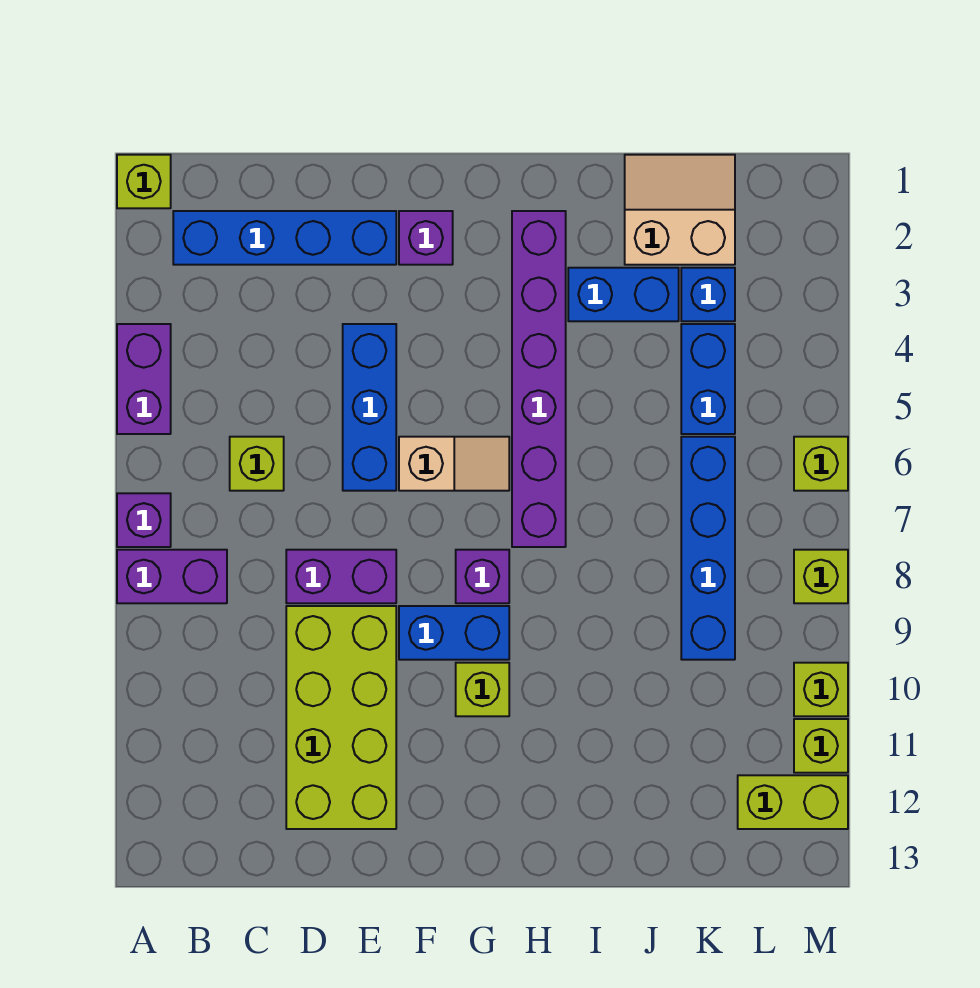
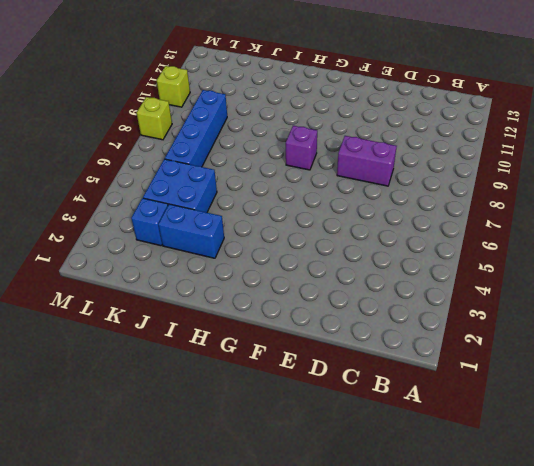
blue 2x2 brick [143,159,217,213] -> blue 1x2 brick [681,324,735,434]
none -> lime 1x1 brick [117,155,171,208]
none -> purple 1x2 brick [117,324,171,434]
none -> purple 1x1 brick [117,493,171,547]

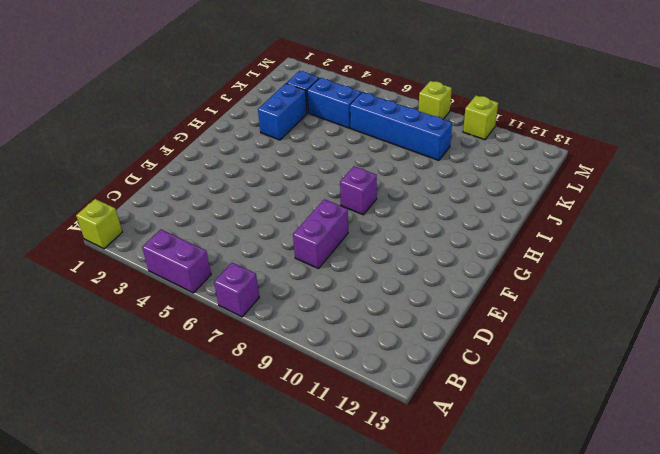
none -> purple 1x2 brick [117,550,227,603]
none -> blue 1x4 brick [173,211,396,265]
none -> lime 1x1 brick [230,437,284,491]

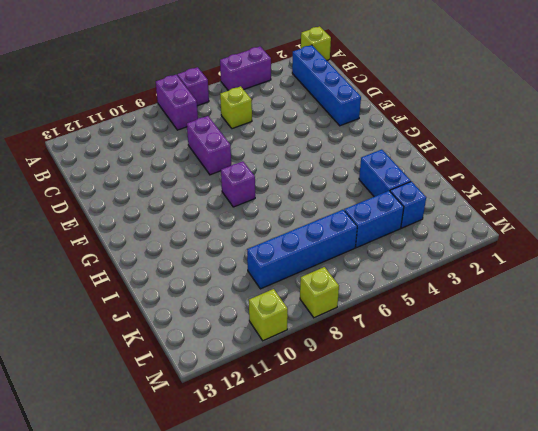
none -> lime 2x4 brick [286,606,396,829]
none -> blue 1x3 brick [343,324,396,491]
none -> purple 1x1 brick [399,211,453,265]

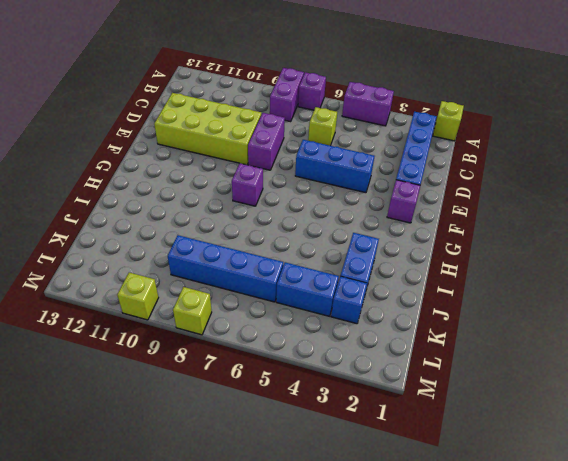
none -> tan 1x2 slope [399,437,509,491]
none -> blue 1x2 brick [399,606,509,660]
none -> lime 1x1 brick [456,663,509,716]

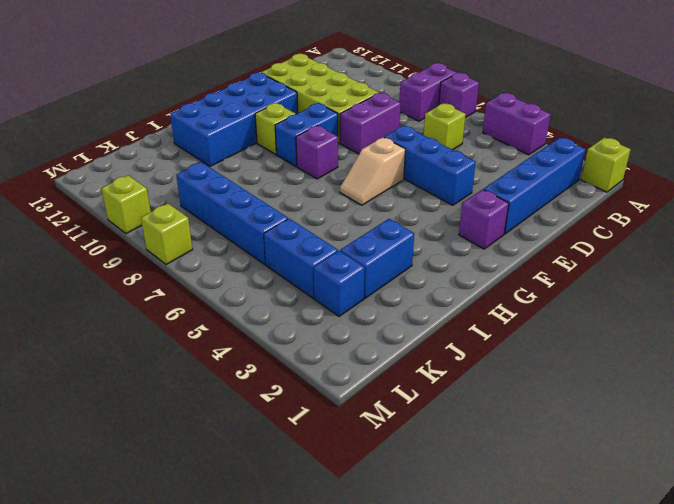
blue 2x4 brick [170,73,298,166] -> none
none -> purple 1x6 brick [512,211,566,547]
none -> tan 2x2 slope [625,155,735,265]
none -> lime 1x2 brick [738,775,848,829]

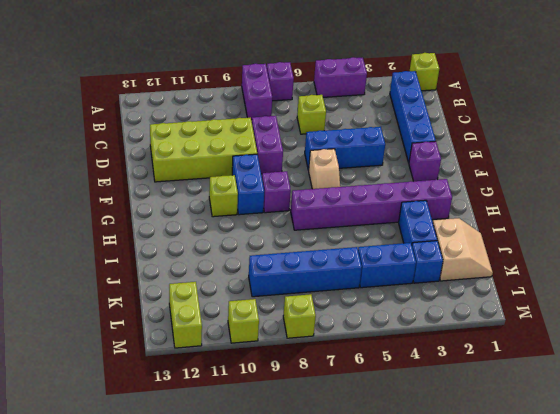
none -> lime 1x1 brick [794,437,848,491]
none -> lime 1x1 brick [794,719,848,773]

